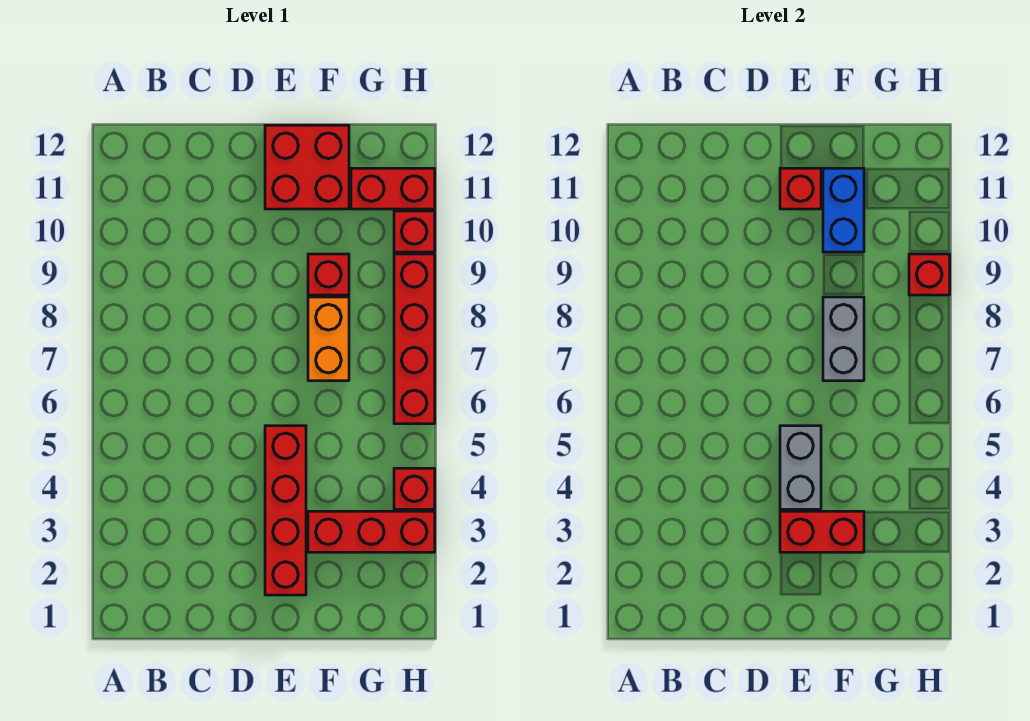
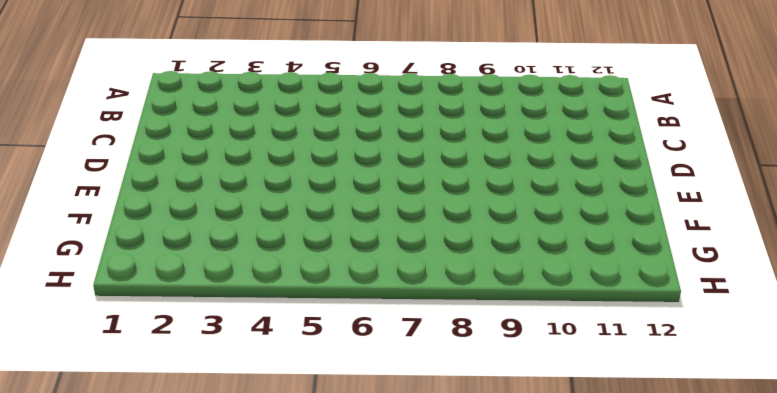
none -> red 1x4 brick [265,426,306,595]
none -> red 2x2 brick [265,125,349,209]
none -> red 1x3 brick [308,511,435,552]

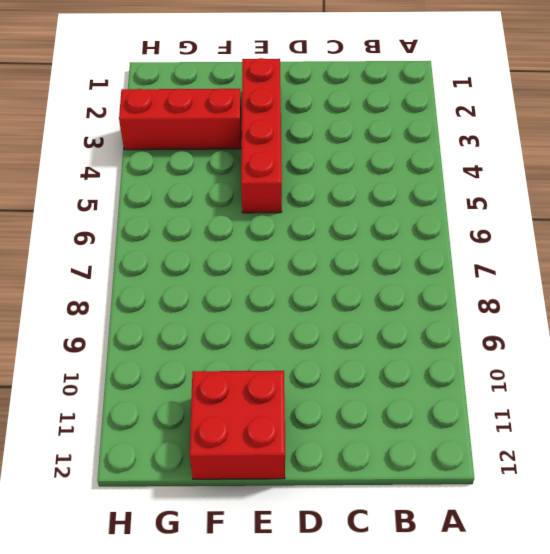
none -> orange 1x2 brick [308,297,349,381]
none -> red 1x1 brick [308,254,349,295]
none -> red 1x2 brick [351,168,435,209]

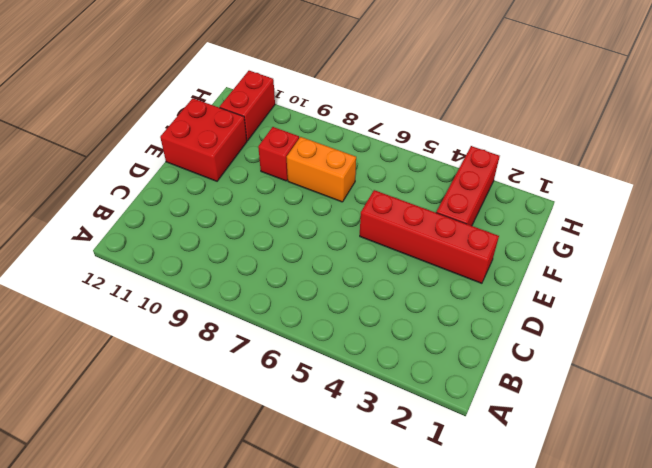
none -> red 1x1 brick [394,468,435,509]
none -> red 1x4 brick [394,254,435,424]
none -> red 1x1 brick [394,211,435,252]

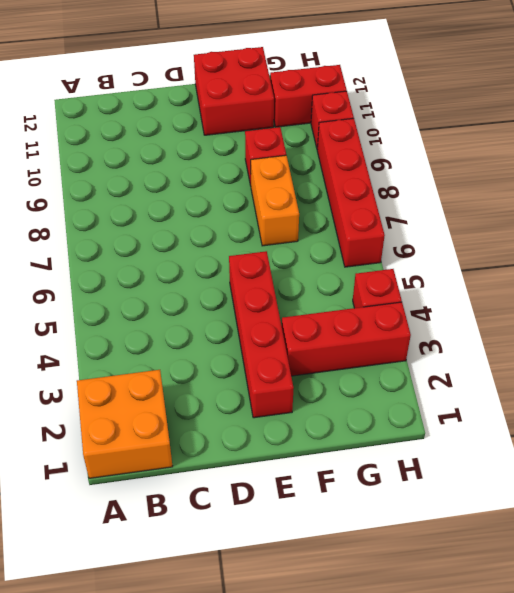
orange 2x2 brick [77,370,173,478] -> none
none -> red 1x2 brick [780,511,864,552]
none -> grey 1x2 brick [780,426,821,509]
none -> red 1x1 brick [780,168,821,209]

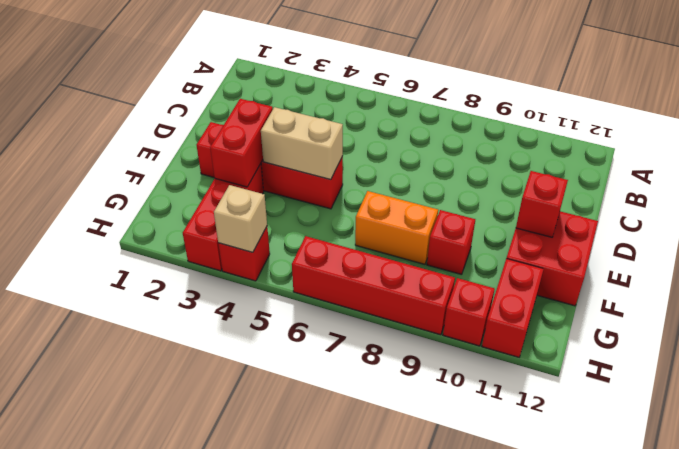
tan 1x2 brick [261,107,343,180] -> grey 1x2 brick [780,426,821,509]
tan 1x1 brick [214,185,267,252] -> none
none -> grey 1x2 brick [823,297,864,381]
none -> blue 1x2 brick [823,168,864,252]
none -> red 1x1 brick [909,254,950,295]

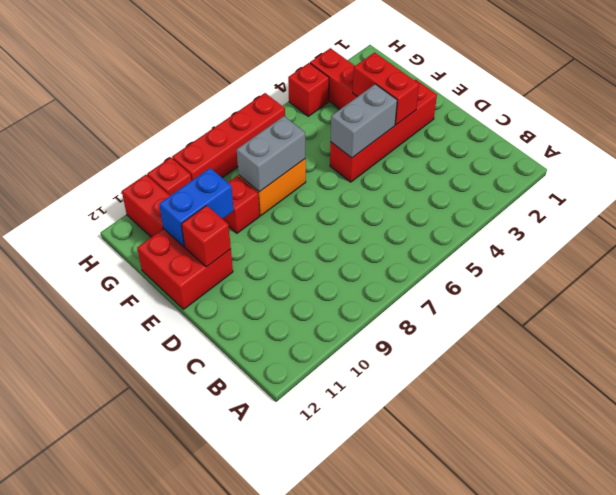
none -> red 1x1 brick [909,254,950,295]

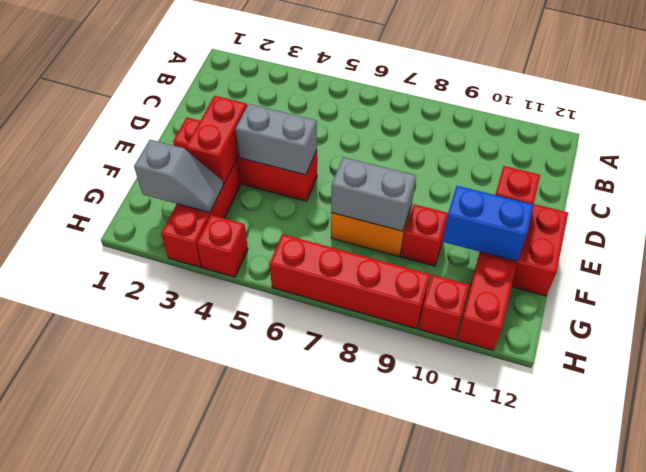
grey 1x2 slope [134,140,223,212] -> none
none -> red 1x1 brick [909,254,950,295]

